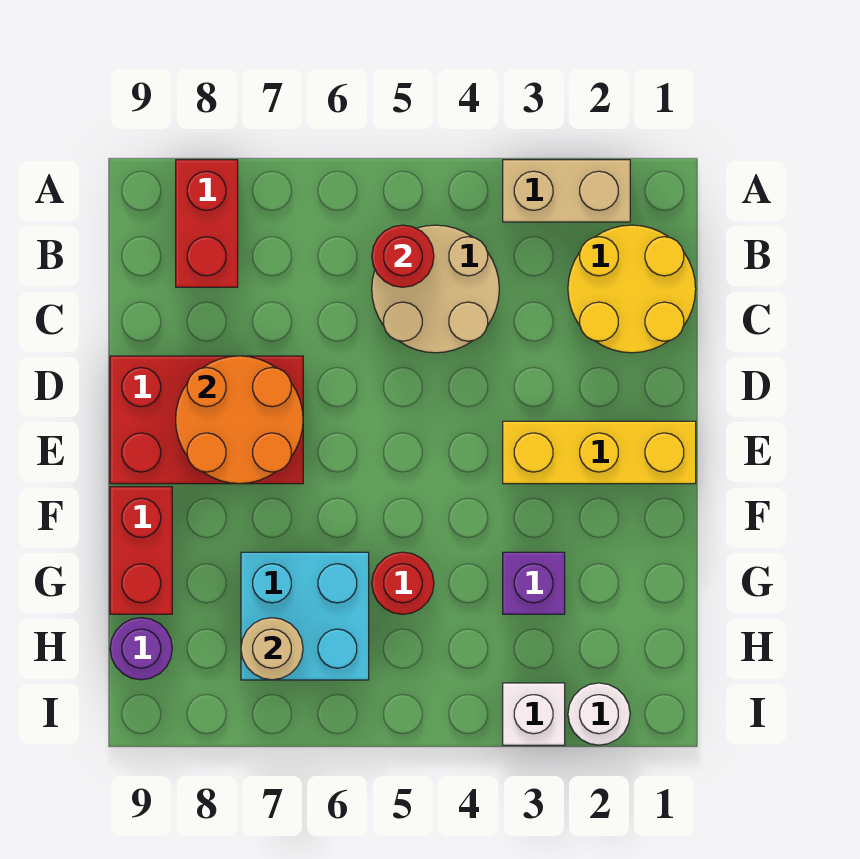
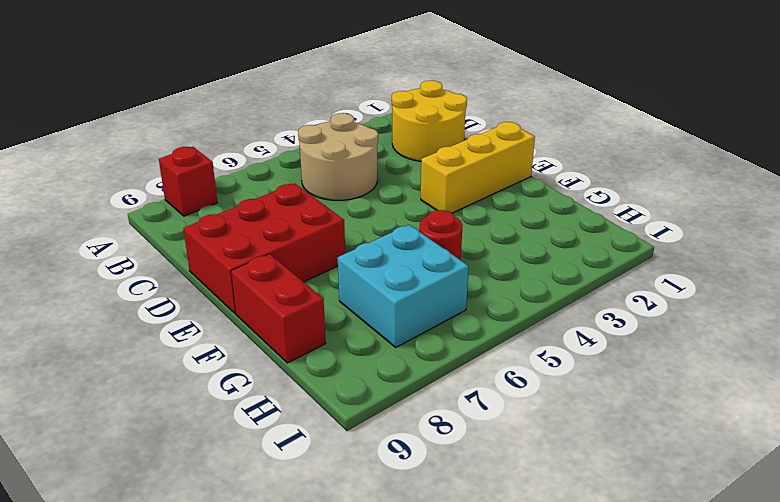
red 1x1 brick [159,147,218,216] -> red 1x2 brick [176,160,238,287]
none -> tan 1x2 brick [503,160,630,222]
none -> purple 1x1 brick [503,552,565,614]
none -> purple 1x1 round brick [110,618,172,680]

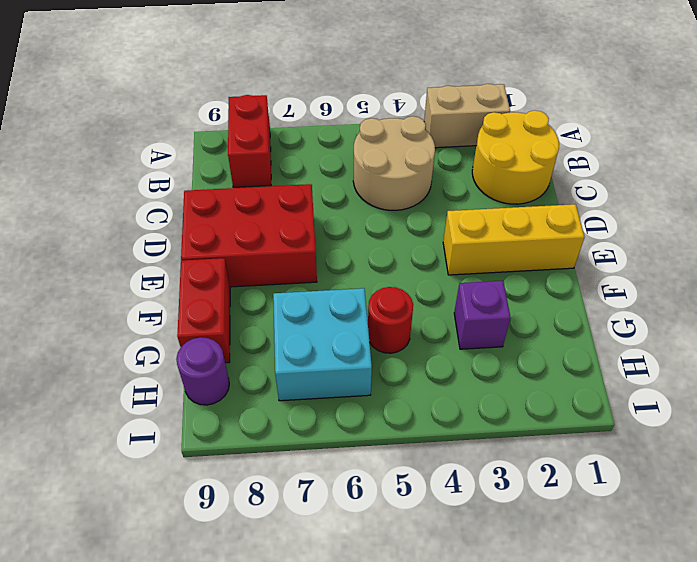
none -> white 1x1 round brick [568,683,630,745]
none -> white 1x1 brick [503,683,565,745]
none -> red 1x1 round brick [372,225,434,287]

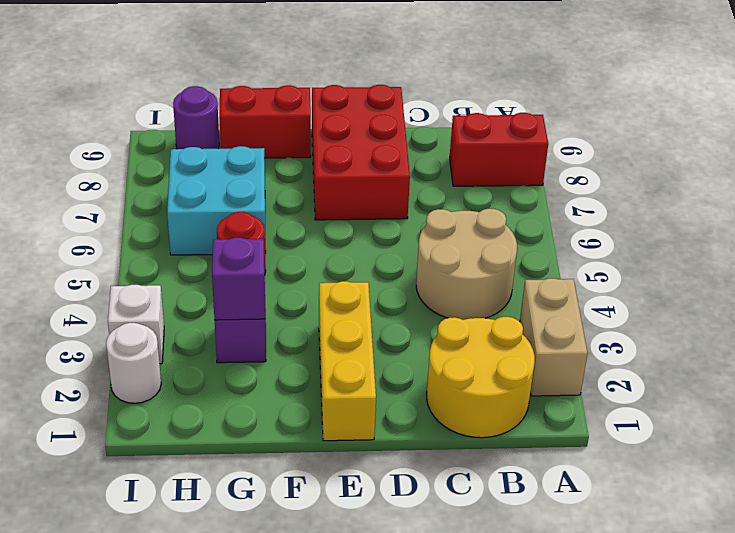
purple 1x1 brick [212,238,265,320] -> none
none -> red 1x1 round brick [372,225,434,287]
none -> orange 2x2 round brick [176,356,303,484]
none -> tan 1x1 round brick [241,618,303,680]

